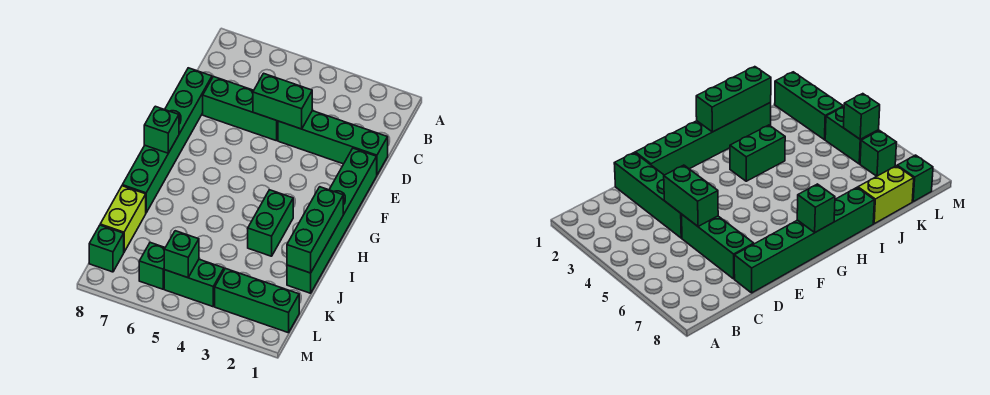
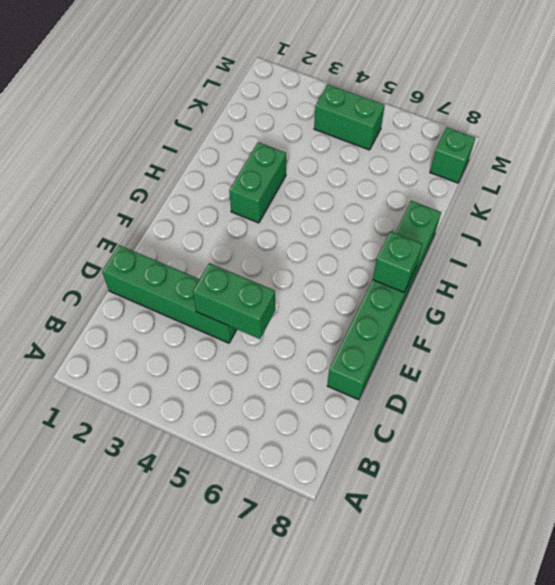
none -> green 1x3 brick [203,76,278,141]
none -> green 1x6 brick [287,148,377,293]
none -> lime 1x2 brick [100,186,146,252]

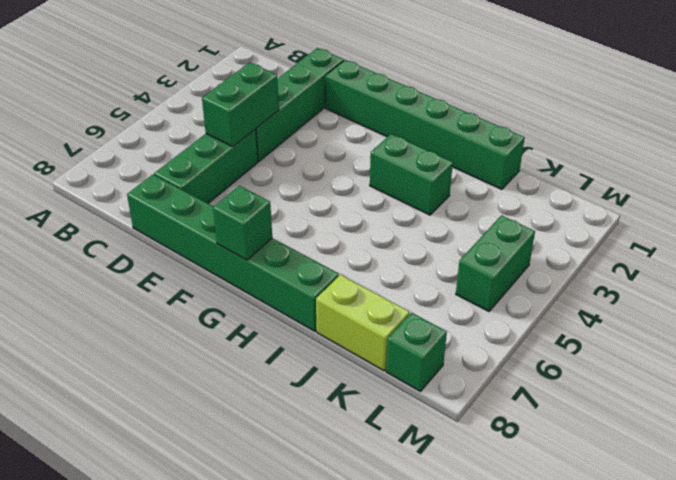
none -> green 1x3 brick [215,268,299,333]
none -> green 1x1 brick [139,243,165,289]
none -> green 1x3 brick [287,187,343,273]

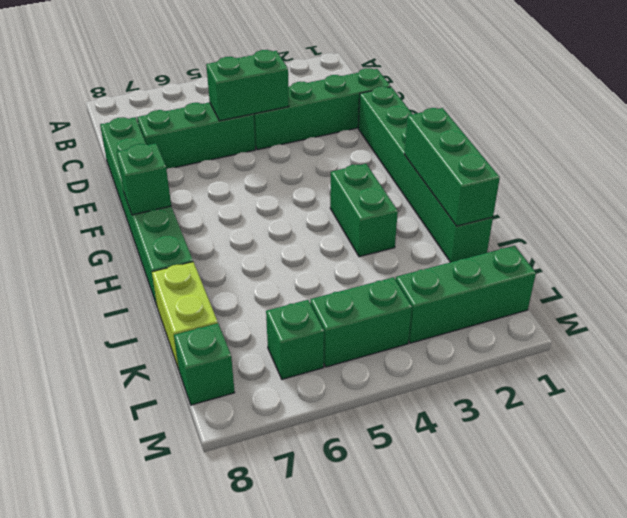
none -> green 1x1 brick [164,231,199,278]

